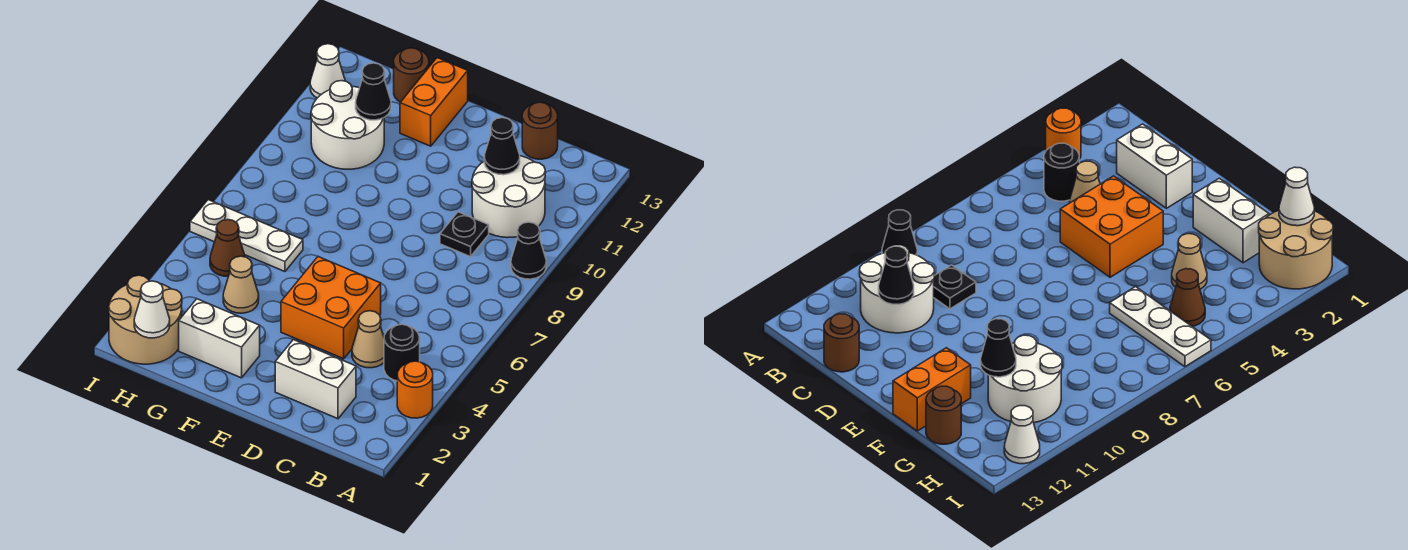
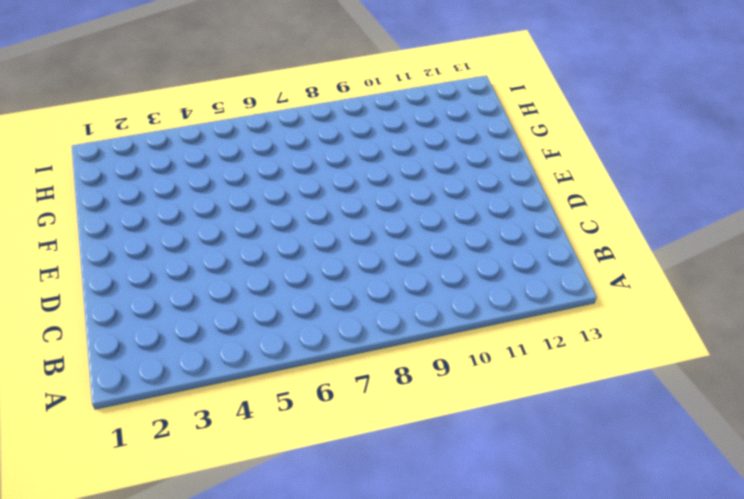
none -> orange 1x1 round brick [397,361,433,418]
none -> black 1x1 cone [511,222,546,279]
none -> black 1x1 round brick [384,324,420,381]

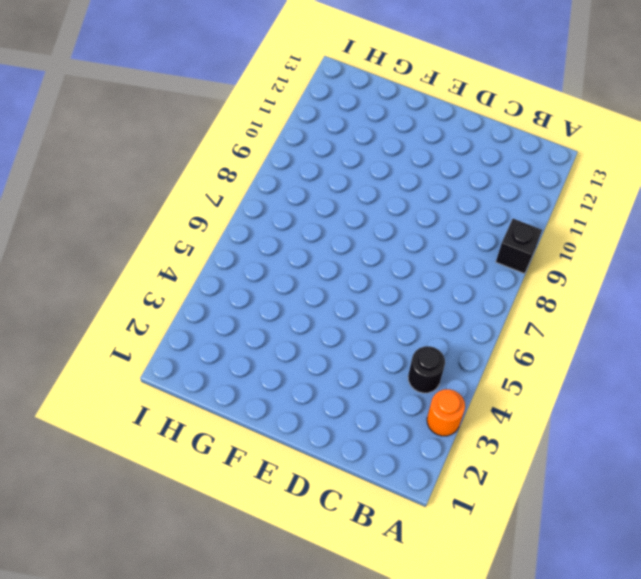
black 1x1 brick [496,219,542,274] -> black 1x1 cone [511,222,546,279]
none -> white 2x2 round brick [472,156,545,238]
none -> white 1x2 brick [275,340,356,419]
none -> tan 1x1 cone [352,311,384,368]

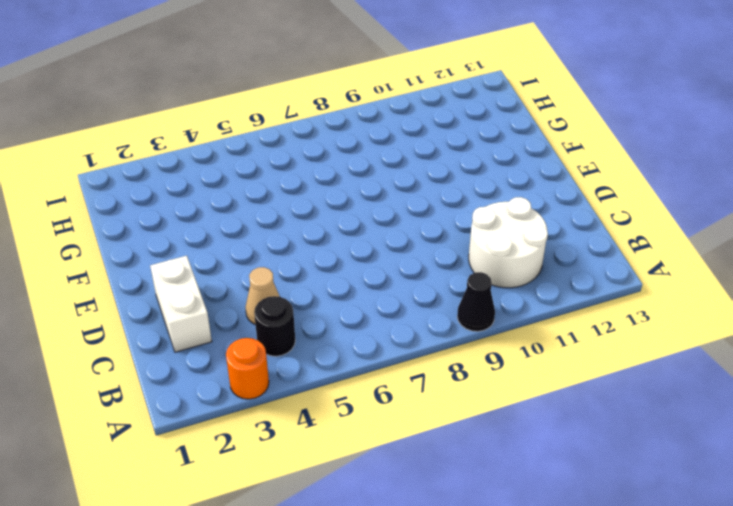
none -> black 1x1 plate [440,212,489,257]
none -> brown 1x1 round brick [522,102,558,159]
none -> orange 2x2 brick [281,257,381,359]

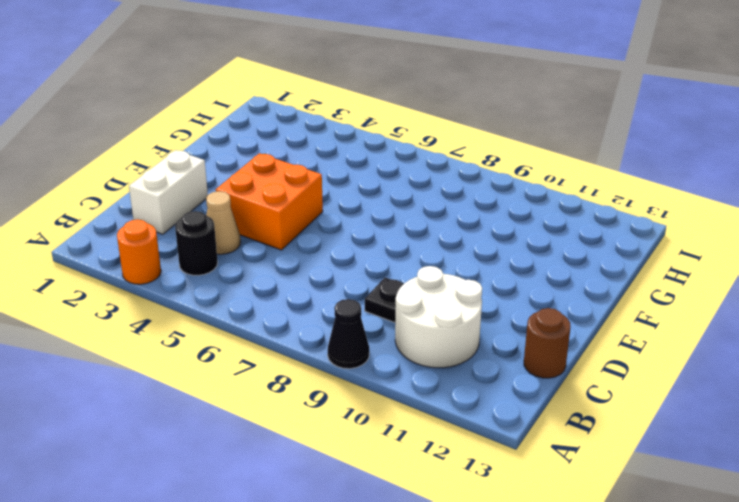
none -> white 1x2 brick [179,299,260,378]
none -> orange 1x2 brick [400,58,468,146]
none -> tan 1x1 cone [223,256,259,313]

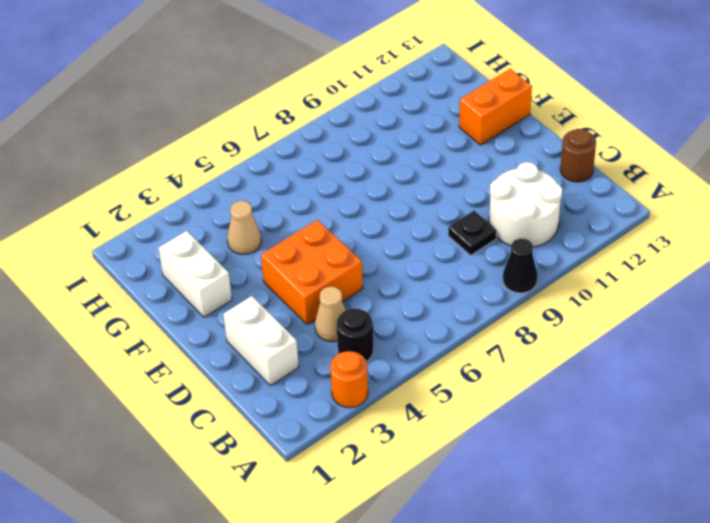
none -> white 1x3 plate [190,200,303,272]
none -> white 2x2 round brick [311,81,384,169]
none -> brown 1x1 round brick [394,48,429,102]

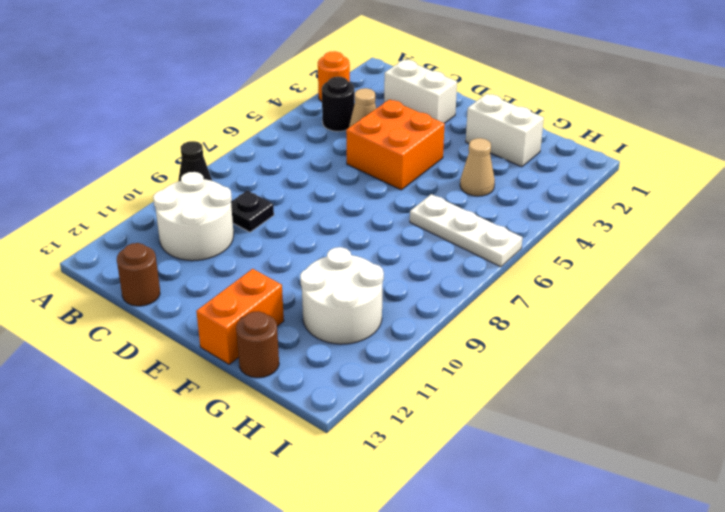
none -> tan 2x2 round brick [109,275,182,364]
none -> brown 1x1 cone [210,220,245,277]
none -> white 1x1 cone [310,44,345,98]

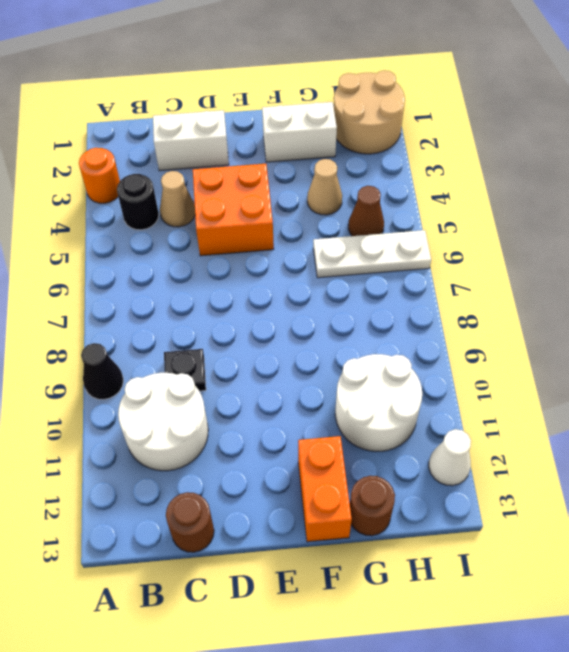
none -> black 1x1 cone [484,118,520,175]
none -> black 1x1 cone [356,63,391,120]
none -> white 1x1 cone [134,281,170,338]

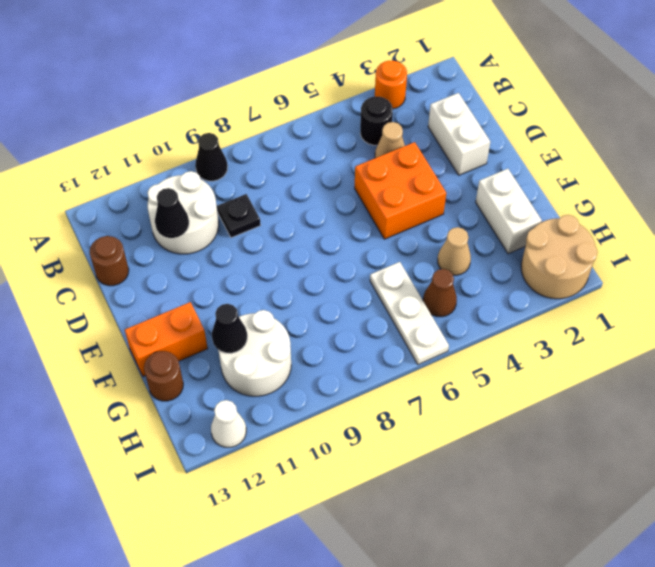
none -> white 1x1 cone [134,281,170,338]

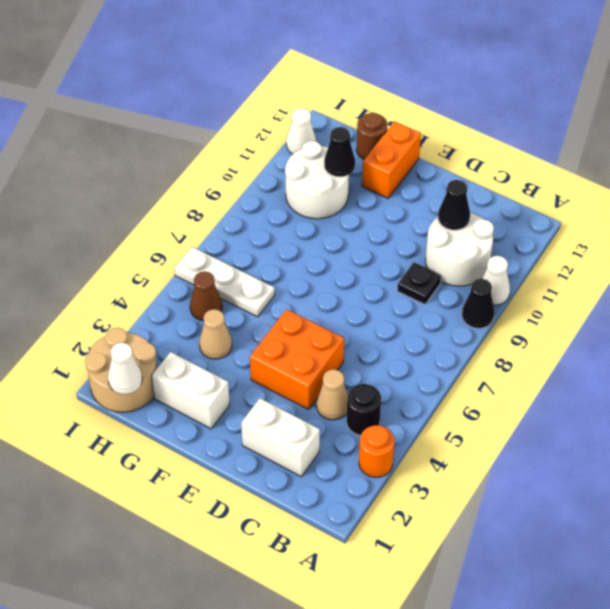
white 1x1 cone [482,256,510,305] -> none
none -> brown 1x1 round brick [522,102,558,159]

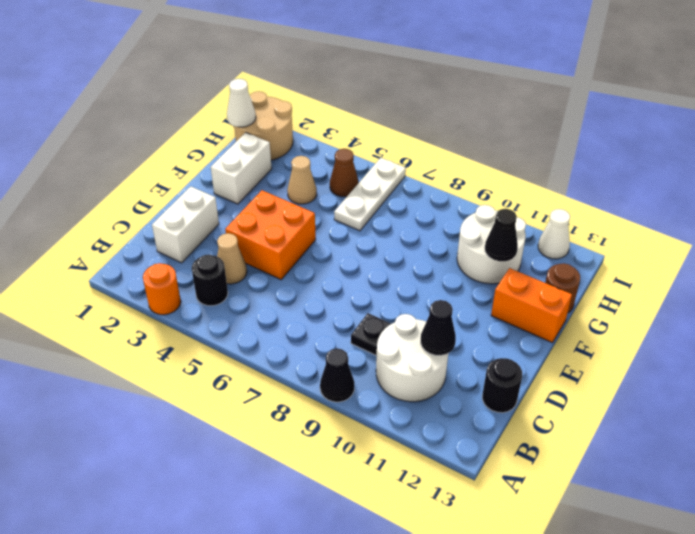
black 1x1 round brick [482,358,522,413] -> brown 1x1 round brick [522,102,558,159]

